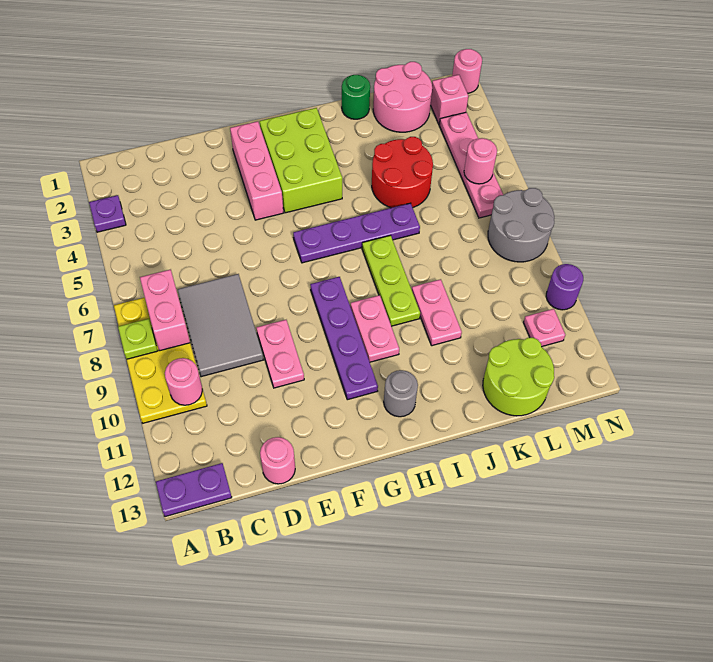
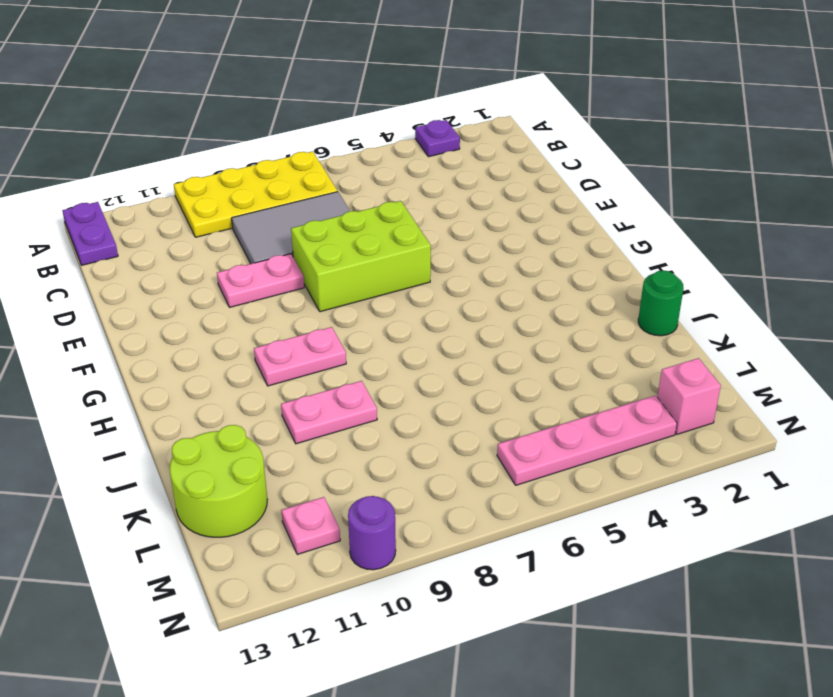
lime 2x3 brick [291,201,431,312] -> lime 2x3 brick moved to [260,108,342,213]
none -> pink 1x1 round brick [260,437,295,484]
none -> pink 1x3 brick [230,121,283,220]
none -> purple 1x4 plate [293,203,420,263]

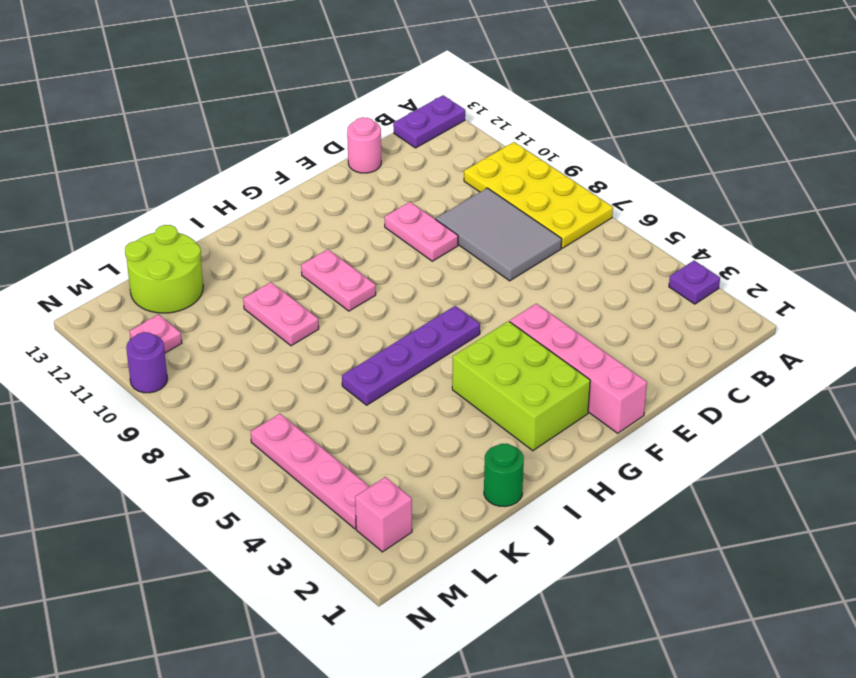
pink 1x4 brick [510,304,647,433] -> pink 1x3 brick [230,121,283,220]
none -> purple 1x4 plate [310,277,378,400]
none -> grey 1x1 round brick [384,370,418,417]
none -> lime 1x3 plate [362,235,420,326]

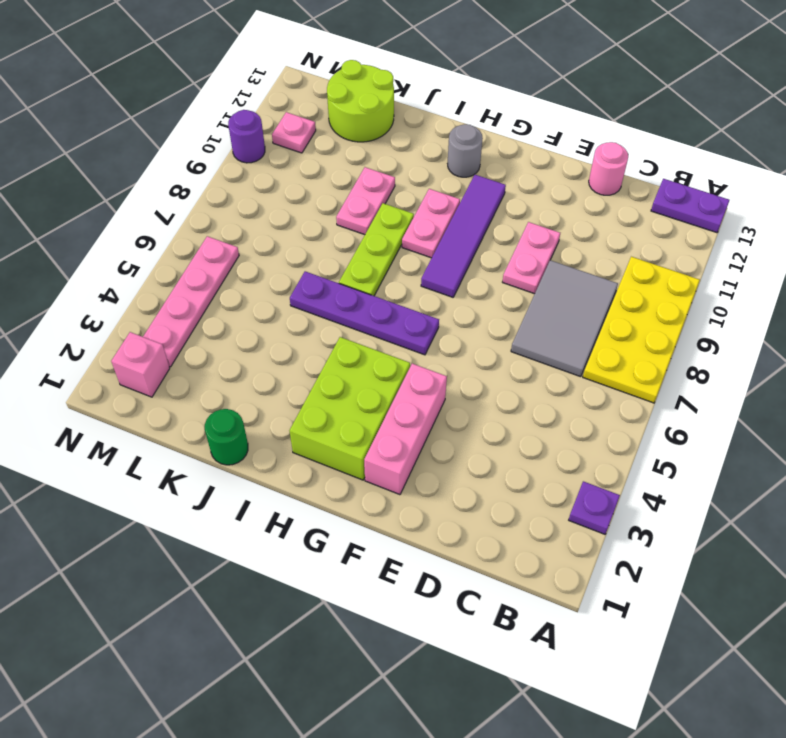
purple 1x4 tile [421,175,506,297] -> purple 1x4 plate [310,277,378,400]
none -> red 2x2 round brick [372,137,433,208]
none -> pink 2x2 round brick [373,62,432,132]
none -> grey 2x2 round brick [488,188,554,262]

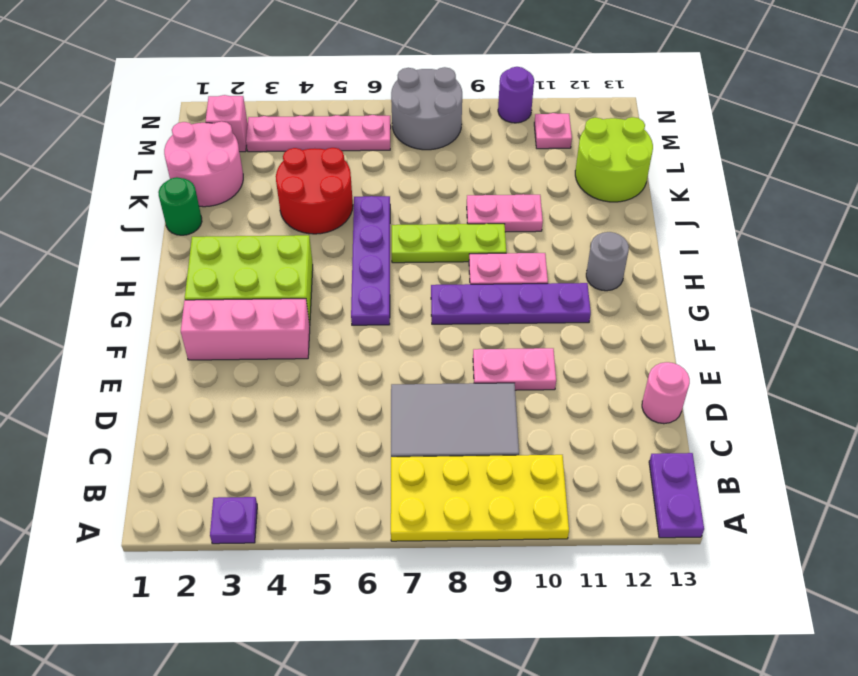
none -> pink 1x1 round brick [452,49,482,93]
none -> lime 1x1 plate [118,319,157,359]
none -> pink 1x2 brick [140,269,190,351]

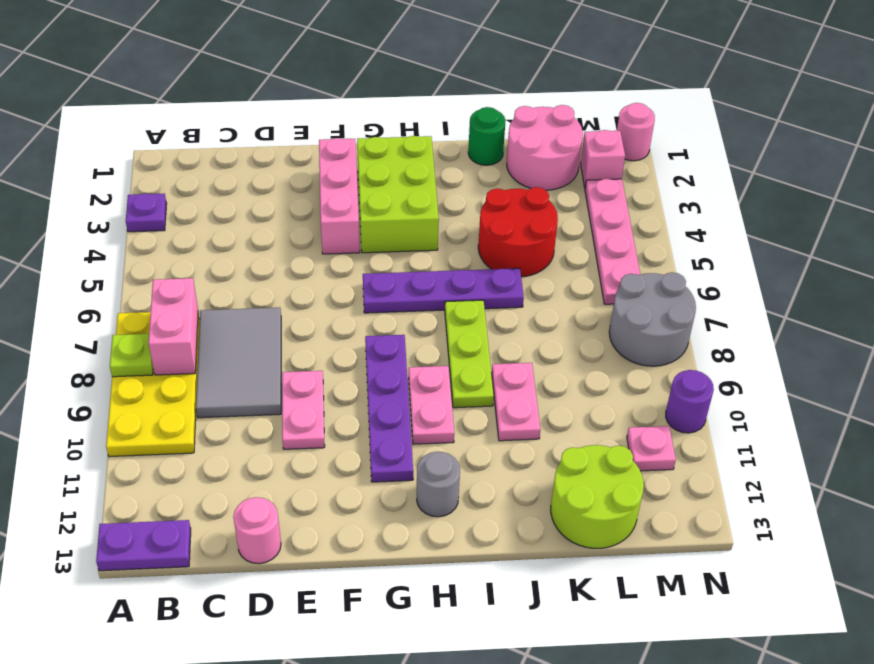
none -> pink 1x1 round brick [165,358,202,405]
none -> pink 1x1 round brick [464,138,497,184]

